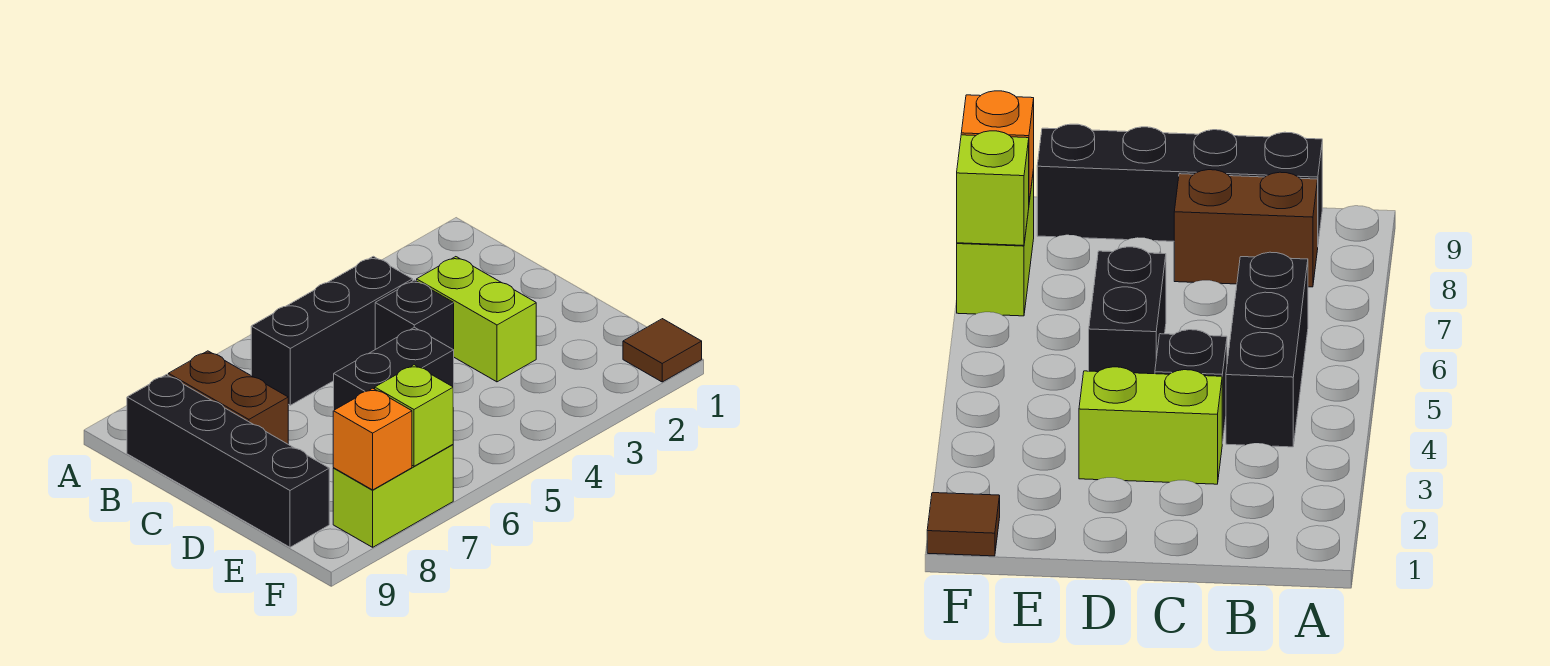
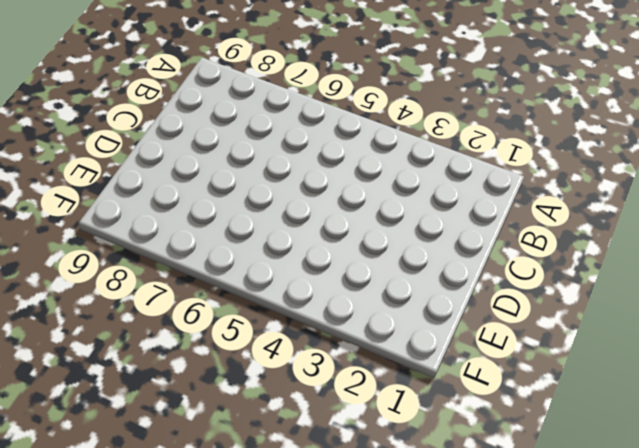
none -> black 1x3 brick [251,256,413,405]
none -> brown 1x2 brick [168,351,288,444]

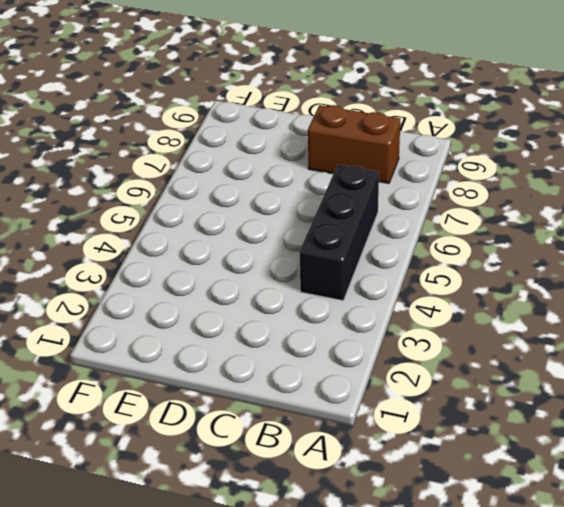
none -> black 1x4 brick [127,375,329,547]
none -> lime 1x2 brick [417,257,536,382]

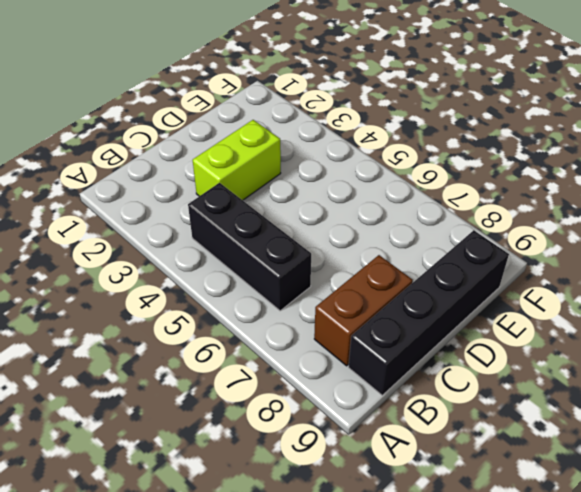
none -> black 1x1 brick [375,280,454,350]
none -> black 1x2 brick [334,327,454,410]

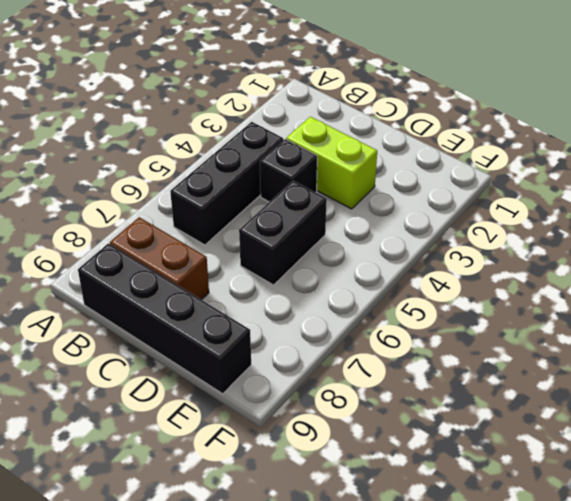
none -> brown 1x1 tile [623,319,702,382]
none -> lime 1x2 brick [333,445,453,547]

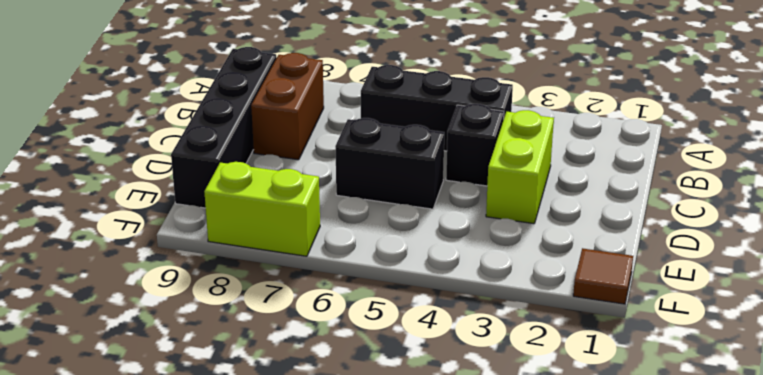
none -> lime 1x1 brick [375,365,453,466]
none -> orange 1x1 brick [333,388,412,490]

